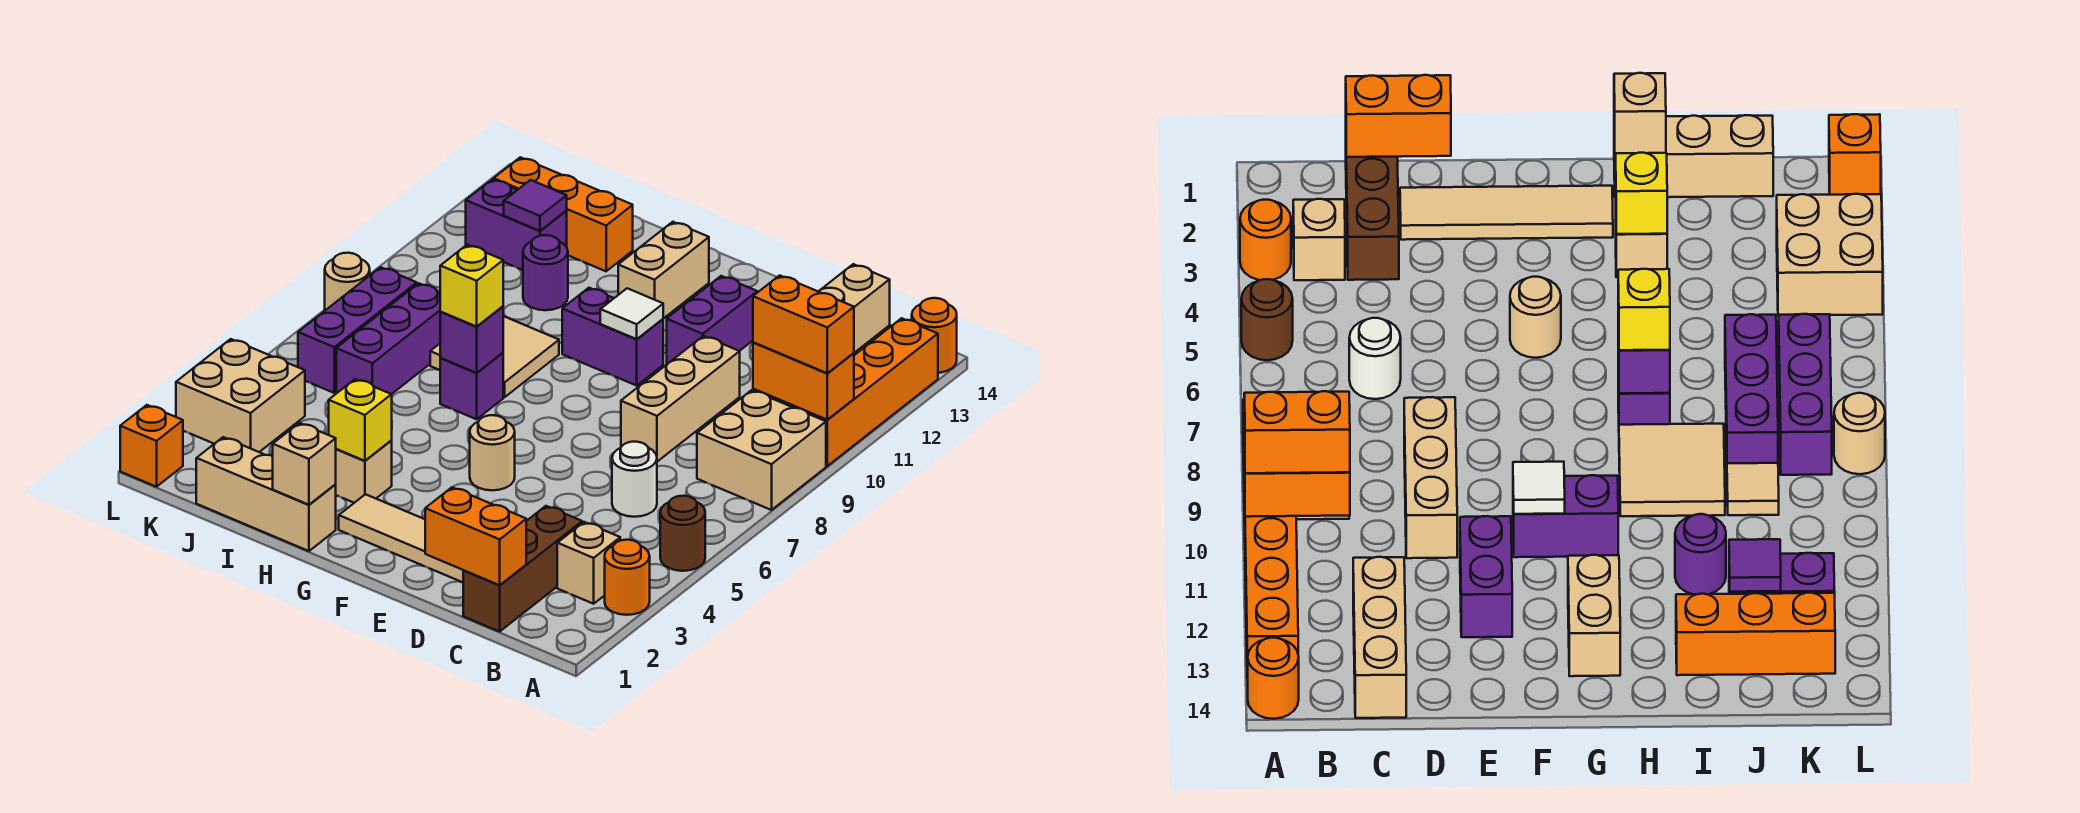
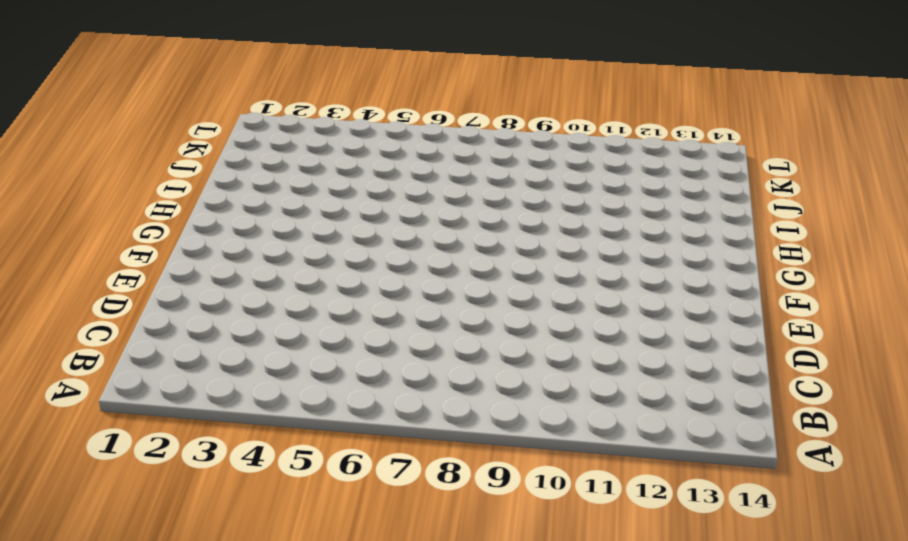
none -> orange 1x1 round brick [605,540,650,615]
none -> brown 1x1 round brick [660,496,705,571]
none -> tan 2x2 brick [697,390,826,510]
none -> orange 1x4 brick [791,318,938,466]

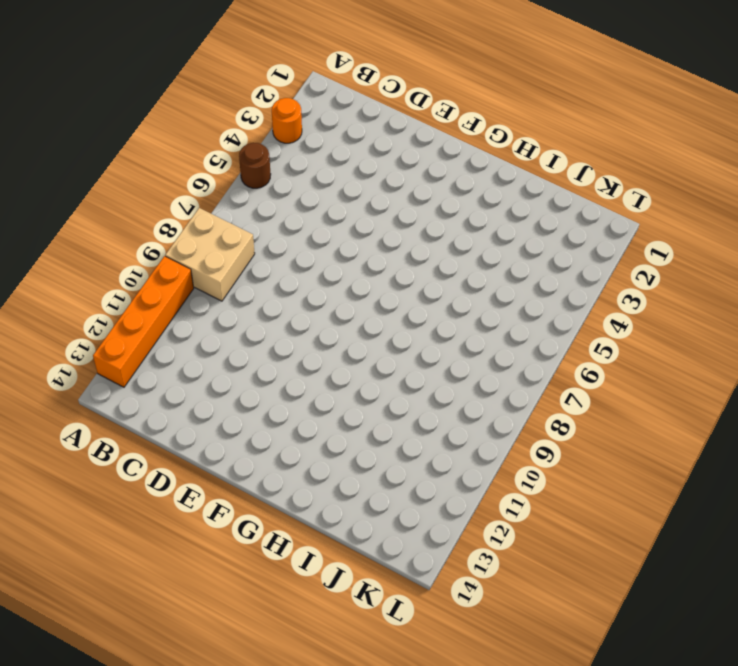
none -> orange 1x1 round brick [912,298,957,373]
none -> tan 1x1 brick [557,522,620,604]
none -> brown 1x3 brick [463,506,582,632]
none -> white 1x1 round brick [612,442,657,517]

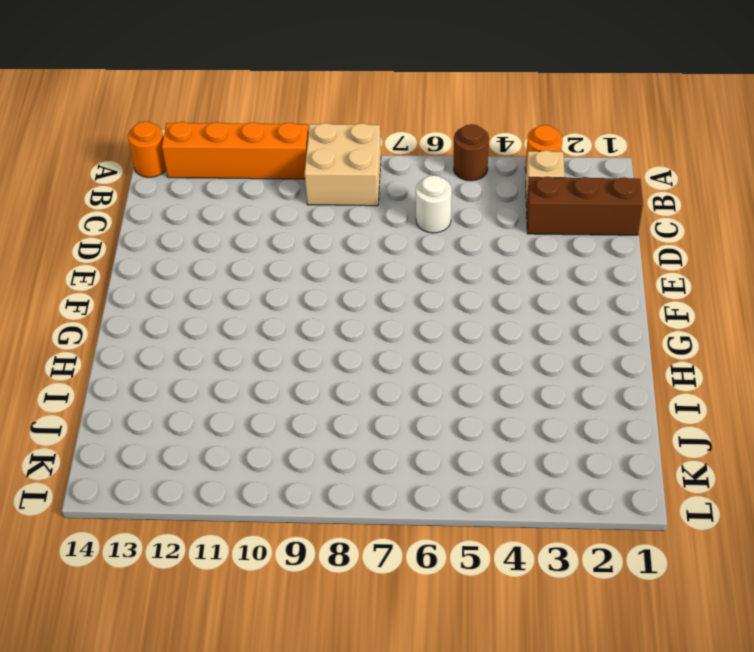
none -> tan 1x3 brick [818,264,890,353]
none -> tan 1x4 tile [339,494,464,582]
none -> tan 1x3 brick [621,336,740,462]
none -> purple 1x2 brick [667,276,757,364]

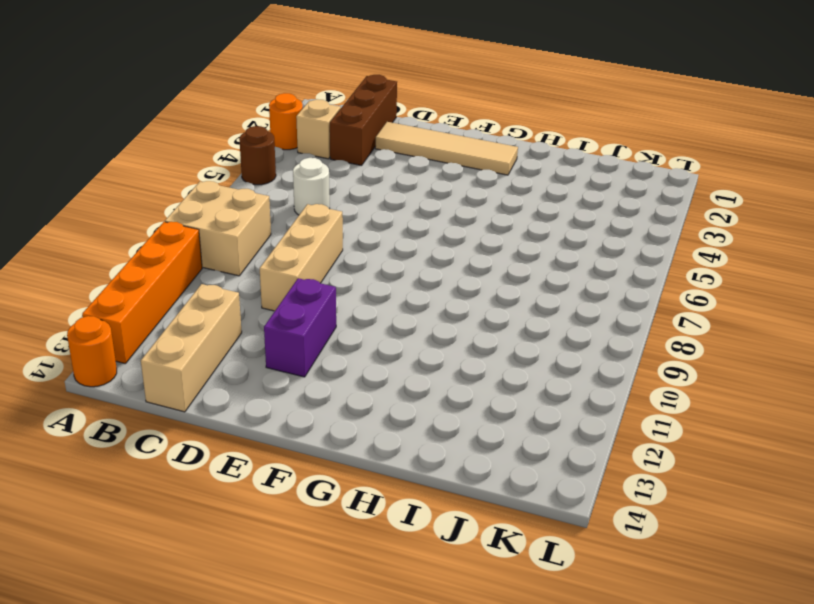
none -> tan 1x1 round brick [470,415,515,490]
none -> purple 1x2 brick [562,288,663,386]
none -> tan 1x2 brick [618,222,709,319]
none -> tan 1x3 brick [196,437,336,551]

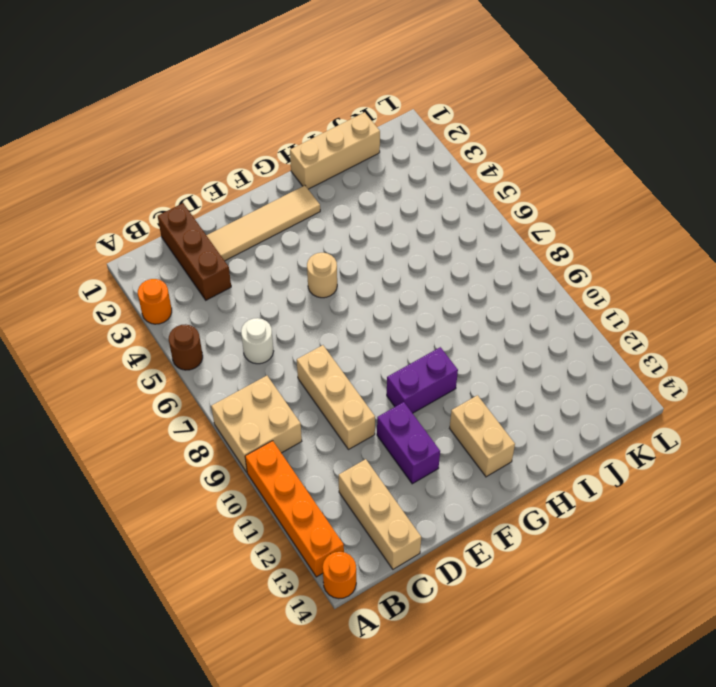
none -> tan 1x1 brick [557,522,620,604]
none -> tan 1x1 brick [335,441,392,503]
none -> purple 1x1 brick [440,353,503,419]
none -> tan 2x2 tile [430,316,559,397]

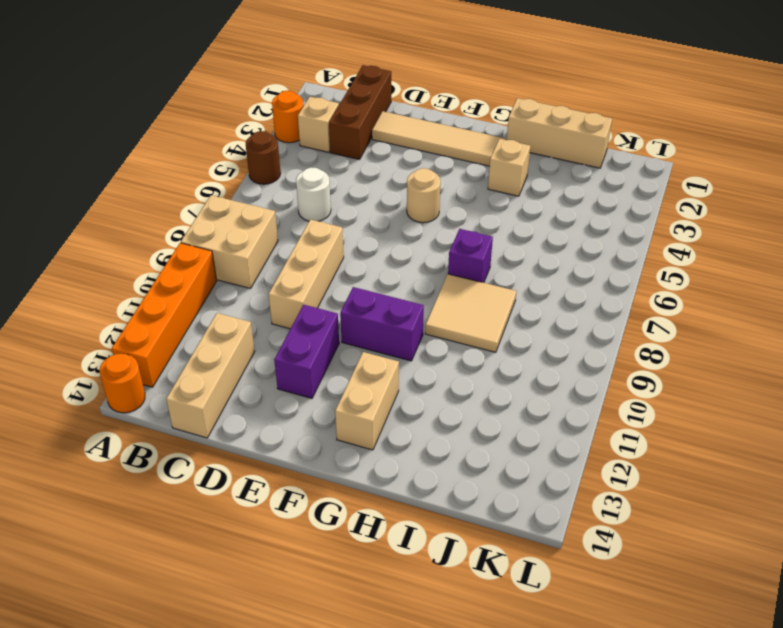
none -> purple 1x1 round brick [523,235,568,310]
none -> orange 1x3 brick [494,157,633,271]
none -> purple 1x3 brick [336,283,441,394]
none -> tan 1x1 tile [1727,463,1779,515]

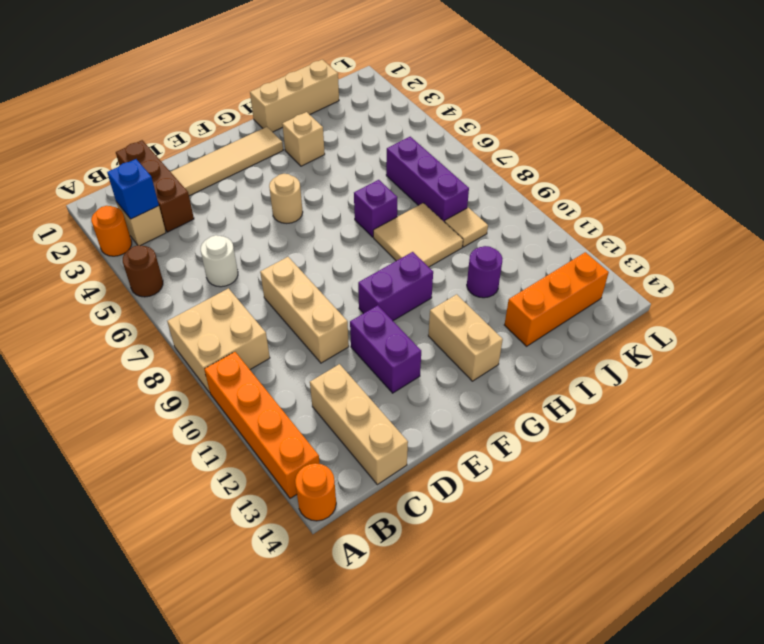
blue 1x1 brick [107,159,159,219] -> none
none -> purple 1x2 brick [466,179,567,270]
none -> tan 2x2 brick [176,339,305,452]
none -> purple 1x3 brick [298,267,417,393]
none -> orange 1x1 brick [120,405,183,487]

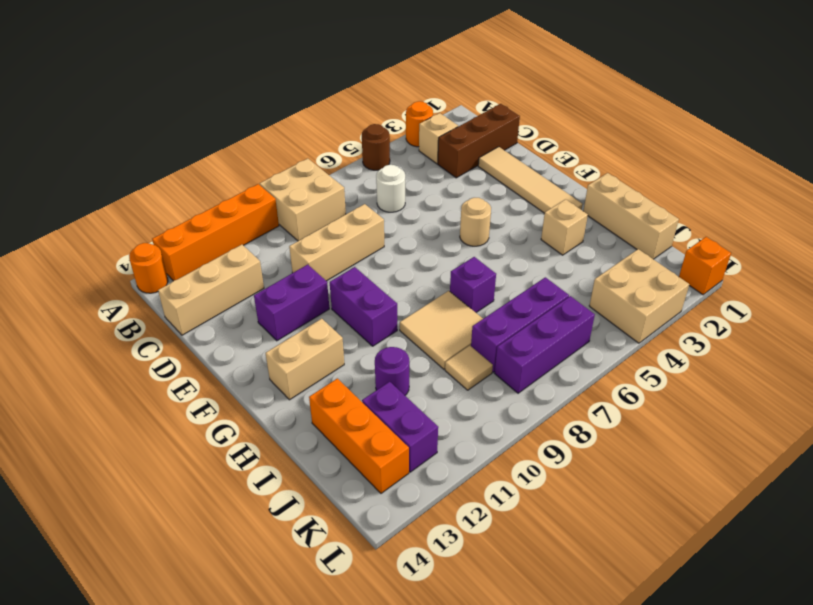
none -> tan 1x1 round brick [325,253,370,310]
none -> orange 1x2 brick [753,342,854,420]
none -> orange 1x2 brick [425,487,526,585]
none -> white 1x1 tile [600,288,663,339]

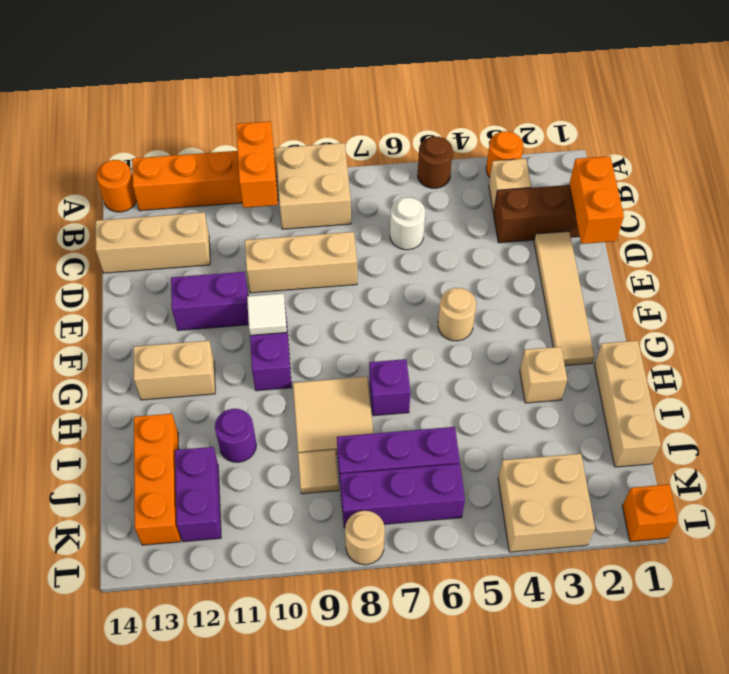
none -> tan 1x1 brick [273,423,336,505]
none -> yellow 1x1 brick [329,379,392,461]
none -> purple 1x1 brick [440,306,503,373]
none -> purple 1x1 tile [504,180,567,231]

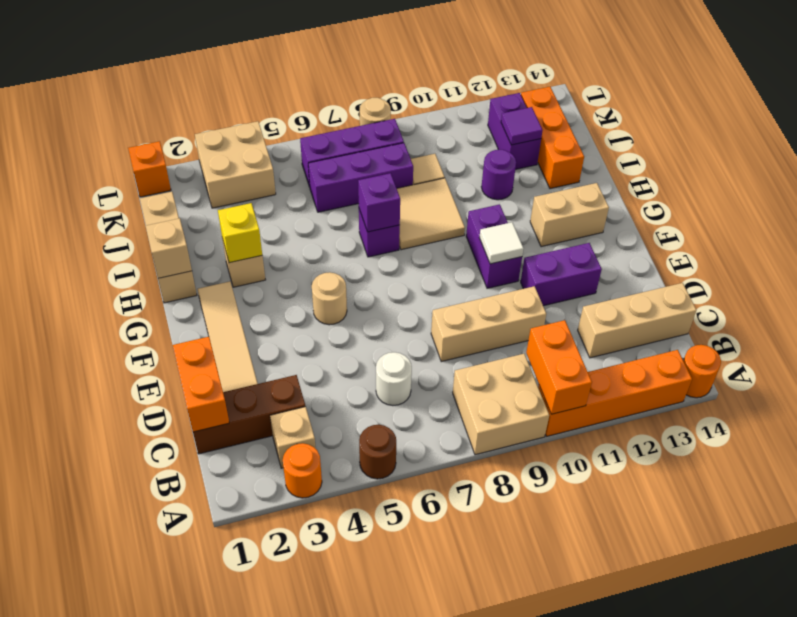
none -> orange 1x2 brick [753,275,854,373]
none -> yellow 1x1 brick [440,245,503,327]

